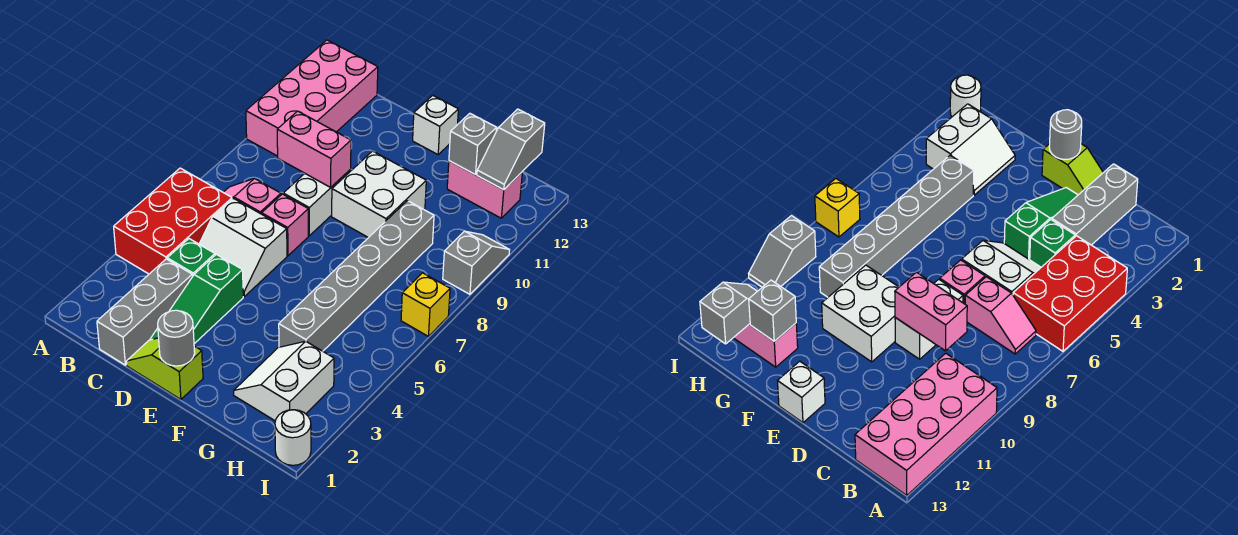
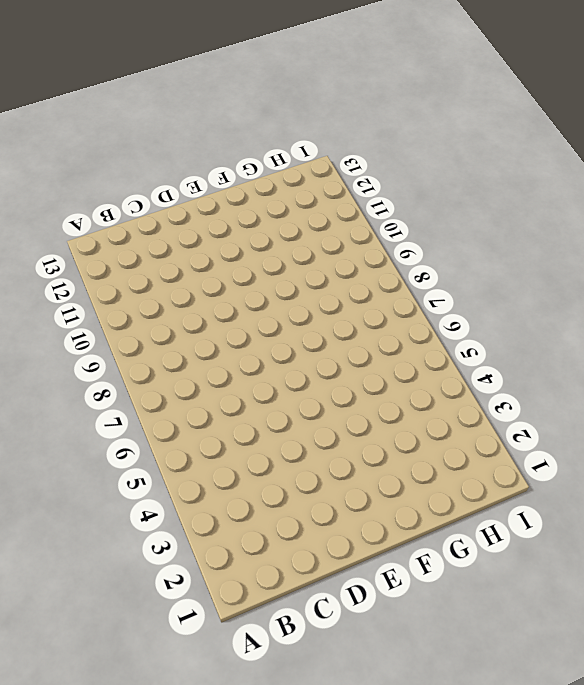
none -> red 2x3 brick [114,168,232,274]
none -> pink 2x4 brick [246,40,378,156]
none -> pink 1x2 slope [223,179,281,214]

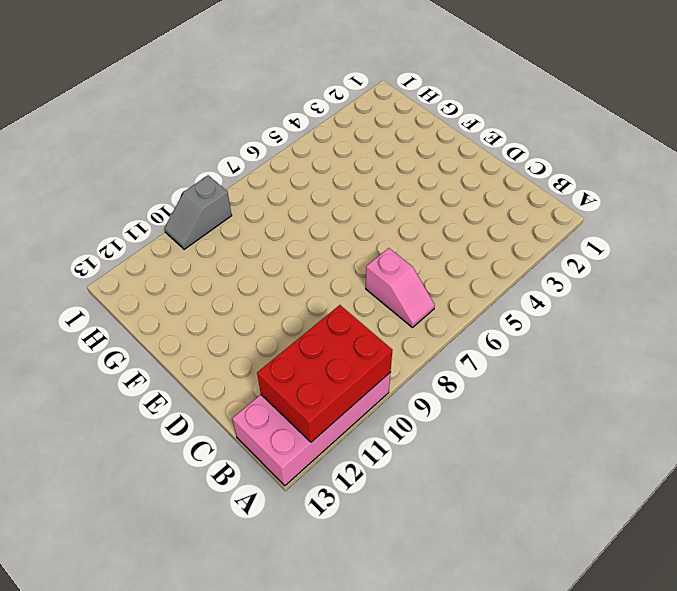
red 2x3 brick [257,305,392,442] -> red 2x3 brick moved to [114,168,232,274]
none -> grey 1x3 brick [97,259,192,365]
none -> green 1x1 brick [167,239,215,277]
none -> white 2x2 slope [199,199,287,296]

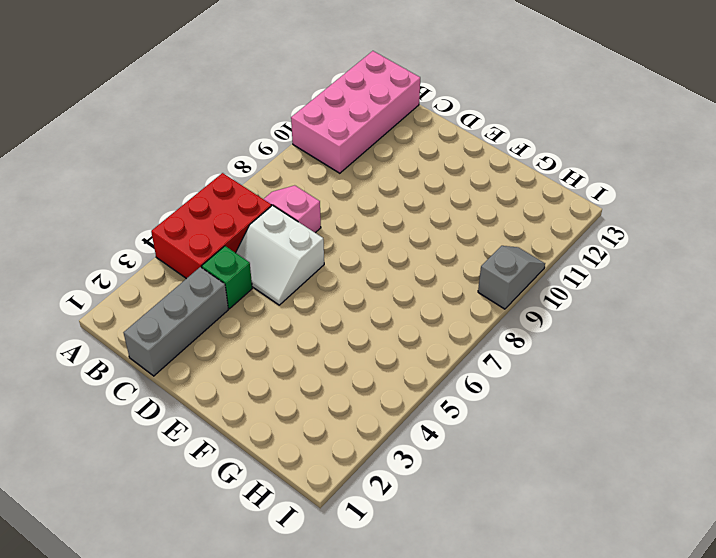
none -> lime 1x2 slope [126,338,203,399]
none -> green 1x3 slope [150,254,243,344]
none -> pink 1x1 brick [262,194,308,256]

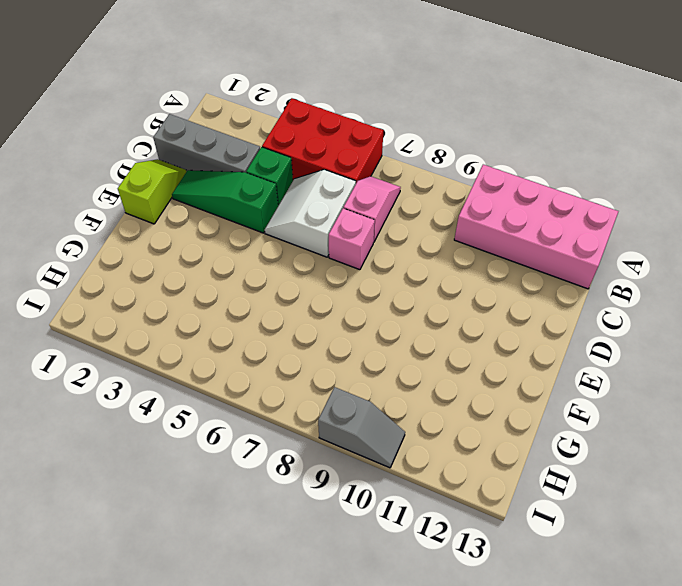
none -> white 1x2 brick [283,169,351,236]
none -> white 2x2 brick [332,151,426,238]
none -> white 1x1 brick [413,95,458,154]

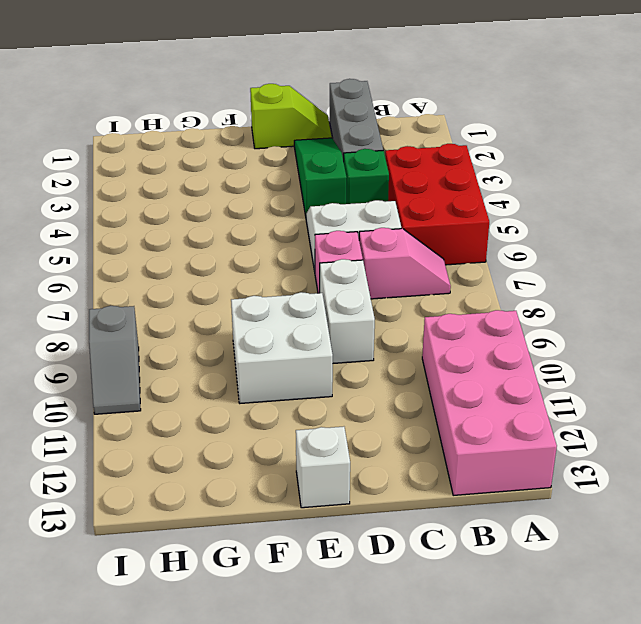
none -> white 2x2 slope [234,341,334,421]
none -> grey 1x6 brick [279,201,434,351]
none -> pink 1x2 brick [447,161,522,218]

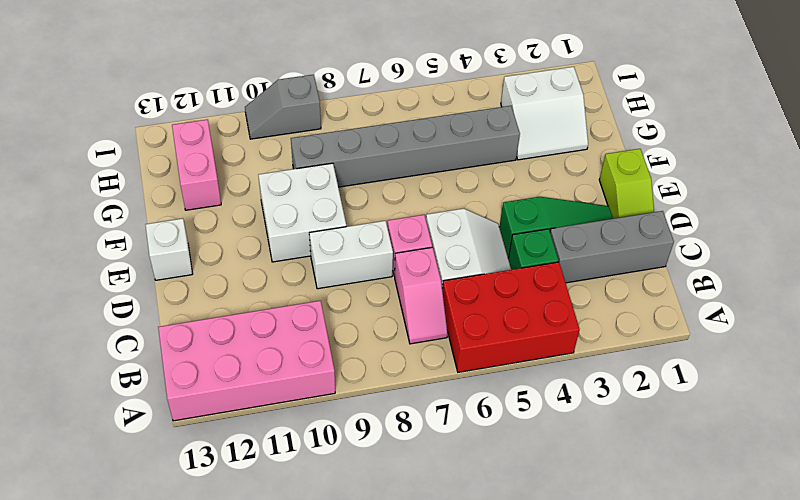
none -> white 1x1 round brick [275,410,311,465]
none -> yellow 1x1 brick [401,273,450,336]
none -> pink 1x2 brick [277,111,351,187]

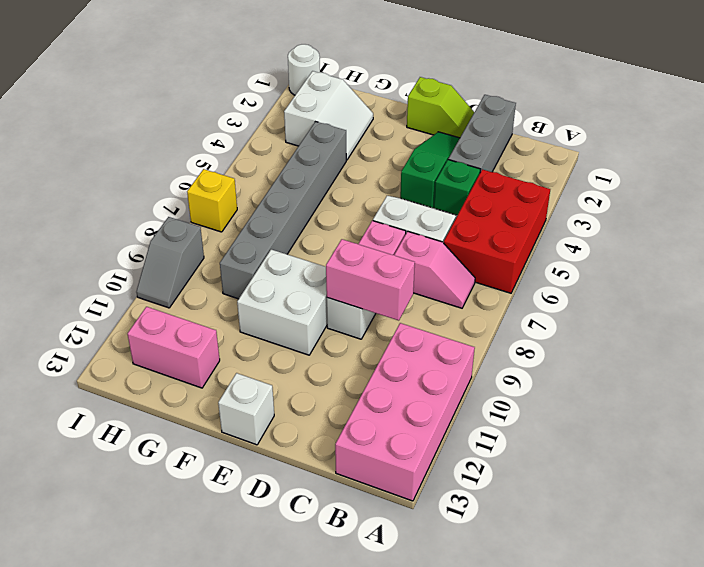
none -> grey 1x1 round brick [158,310,195,366]
none -> grey 1x1 brick [449,113,497,174]
none -> grey 1x2 slope [477,109,545,190]

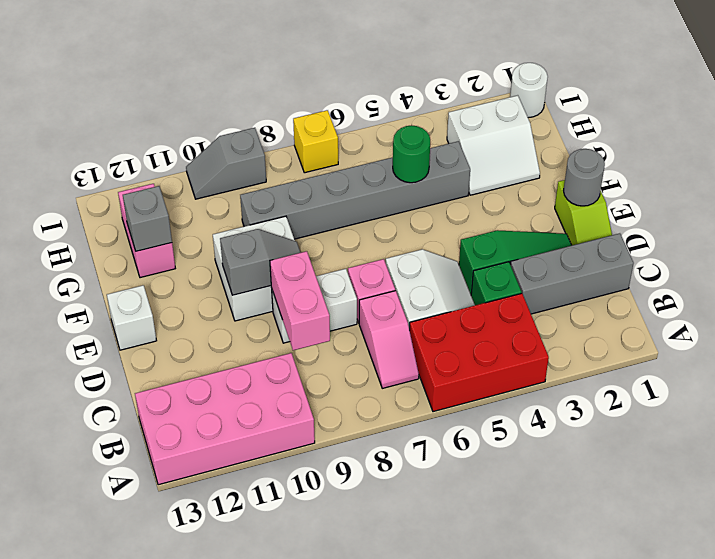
grey 1x2 slope [220,229,301,295] -> grey 1x2 slope moved to [477,109,545,190]
green 1x1 round brick [393,125,430,183] -> none

